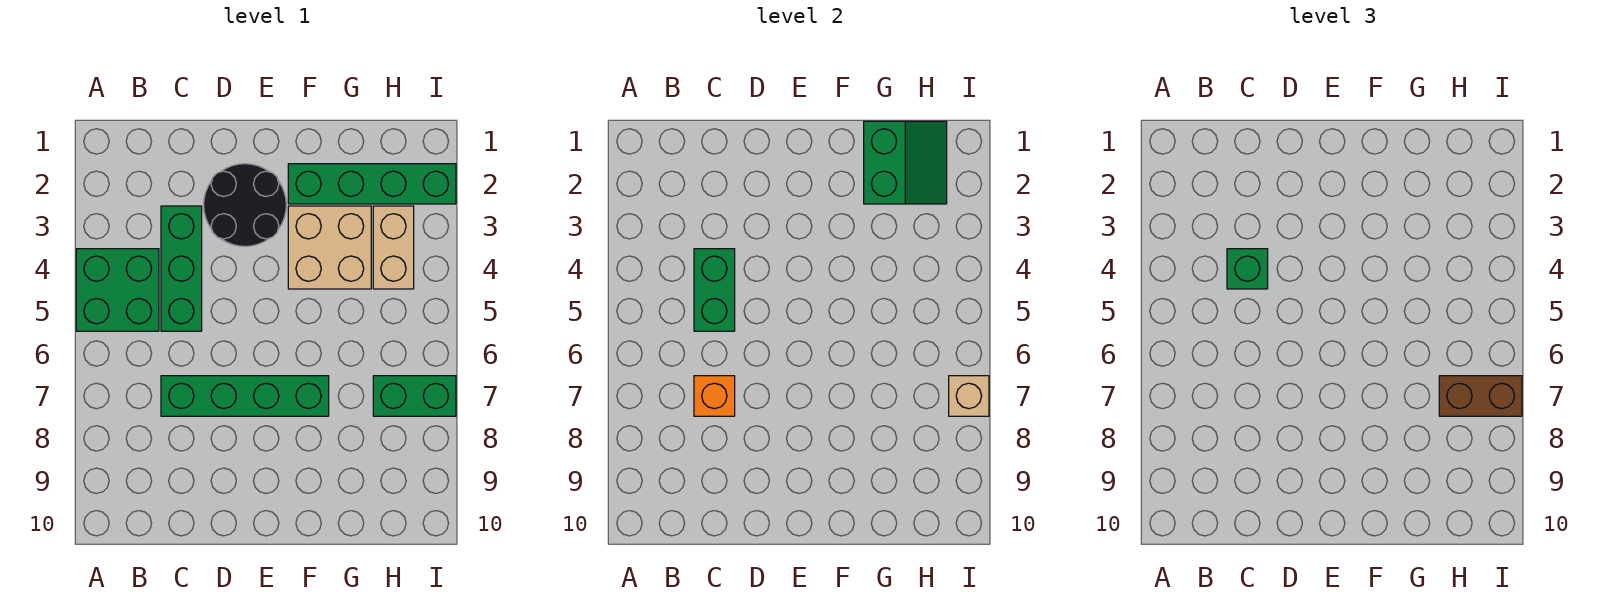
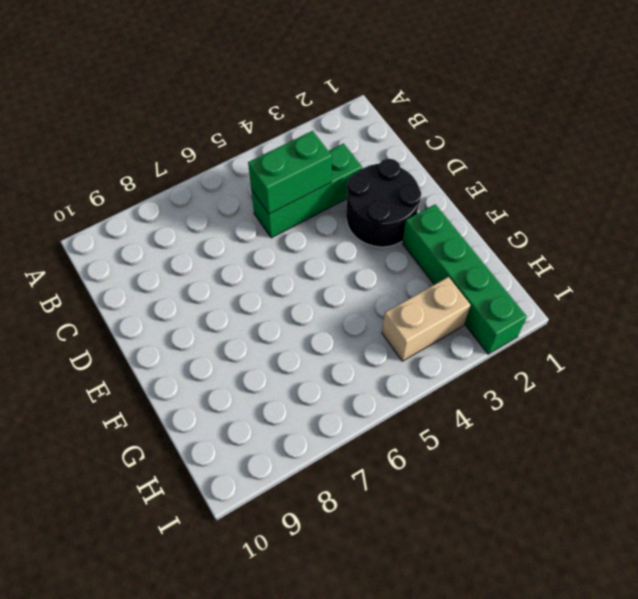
none -> green 2x2 brick [76,249,159,331]
none -> green 1x4 brick [161,376,329,416]
none -> tan 2x2 brick [288,206,371,289]

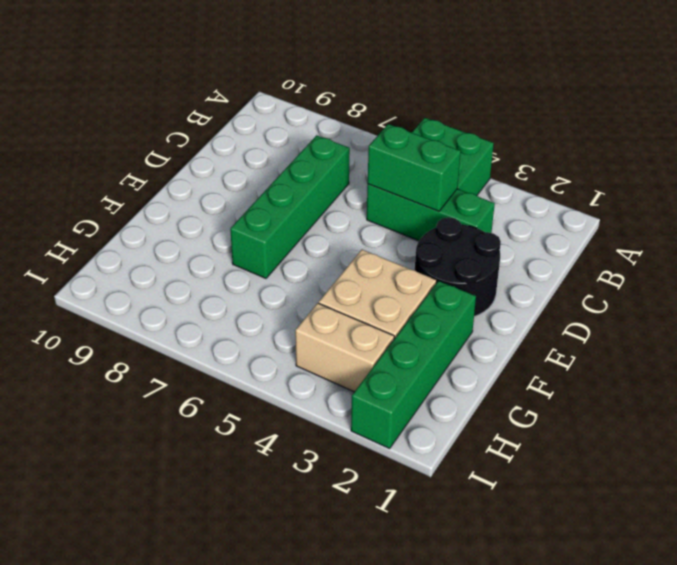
none -> green 1x2 brick [373,376,456,416]
none -> orange 1x1 brick [694,376,735,416]
none -> green 2x2 slope [864,121,947,204]

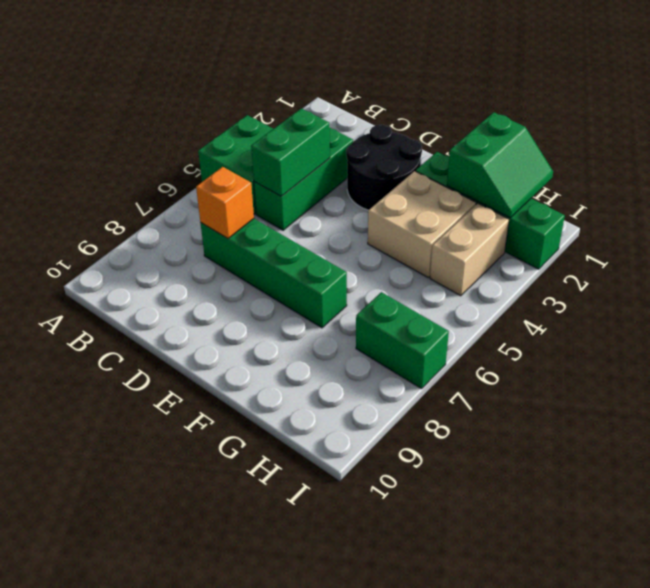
none -> tan 1x1 brick [949,376,989,416]
none -> green 1x1 brick [1227,249,1268,289]
none -> brown 1x2 brick [1439,376,1522,416]

